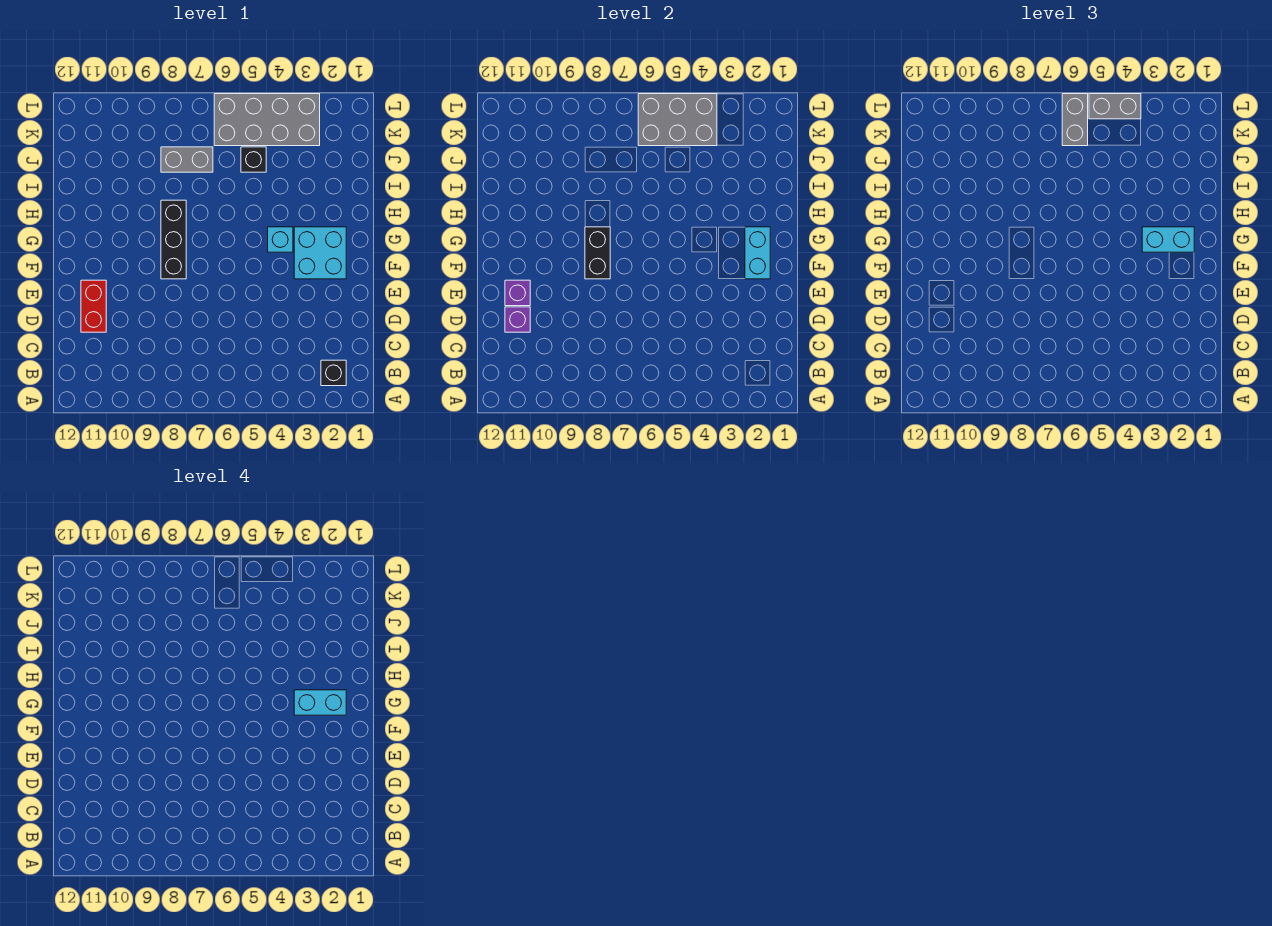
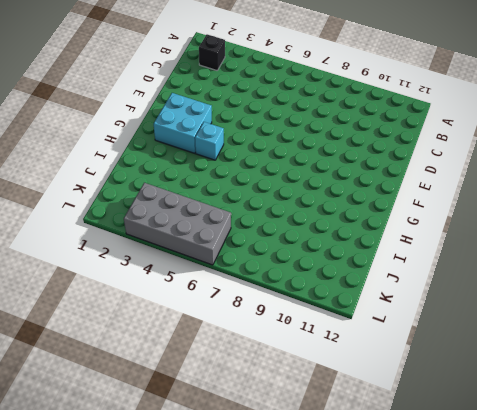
none -> red 1x2 brick [81,280,106,332]
none -> black 1x3 brick [161,200,186,279]
none -> black 1x1 brick [241,147,266,172]

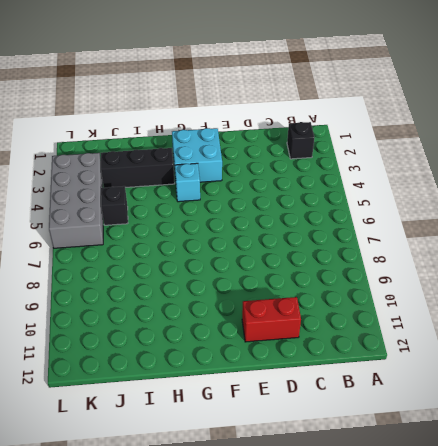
black 1x3 brick [101,148,175,188] -> black 1x3 brick moved to [161,200,186,279]
none -> grey 1x2 brick [161,147,213,172]
none -> purple 1x1 brick [505,307,530,332]
none -> purple 1x1 brick [505,280,530,306]

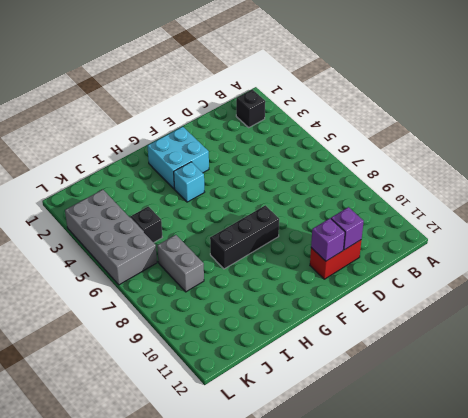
none -> cyan 1x2 brick [745,227,770,279]
none -> black 1x2 brick [585,227,610,279]
none -> grey 2x3 brick [638,94,717,146]

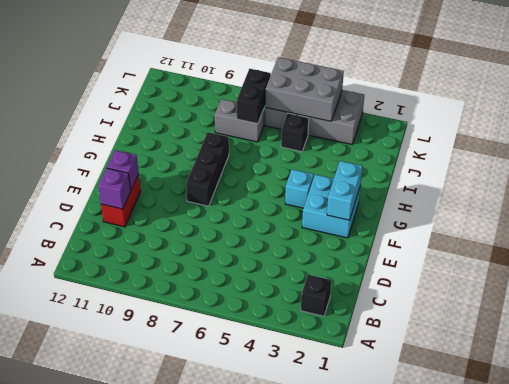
black 1x2 brick [236,69,271,124] -> black 1x2 brick moved to [585,227,610,279]
none -> cyan 1x2 brick [1142,227,1194,252]
none -> grey 1x2 brick [1062,94,1088,146]
none -> grey 1x2 brick [1089,94,1141,119]

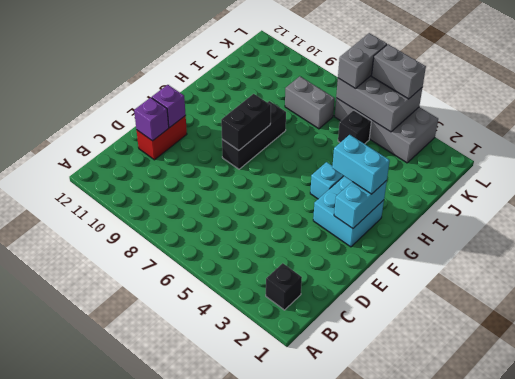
none -> cyan 1x2 brick [294,690,346,715]

